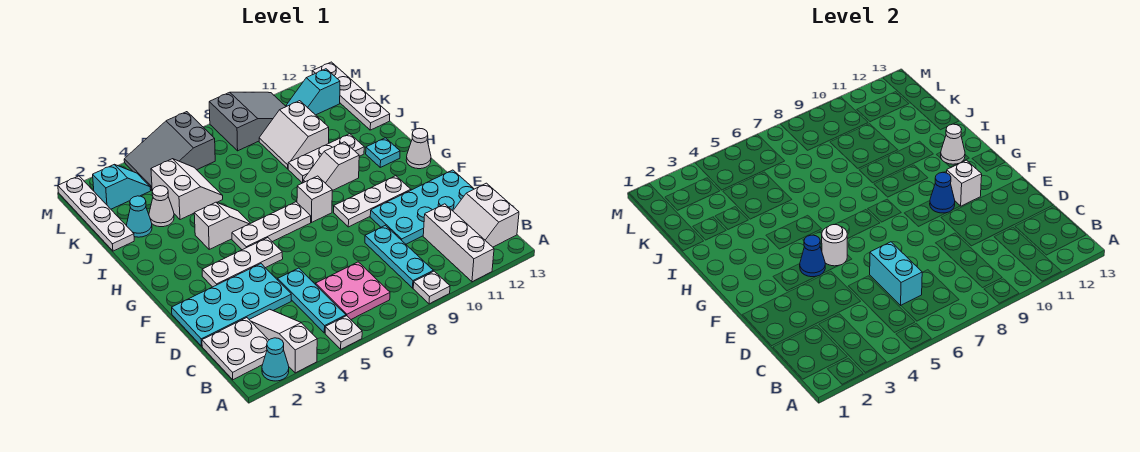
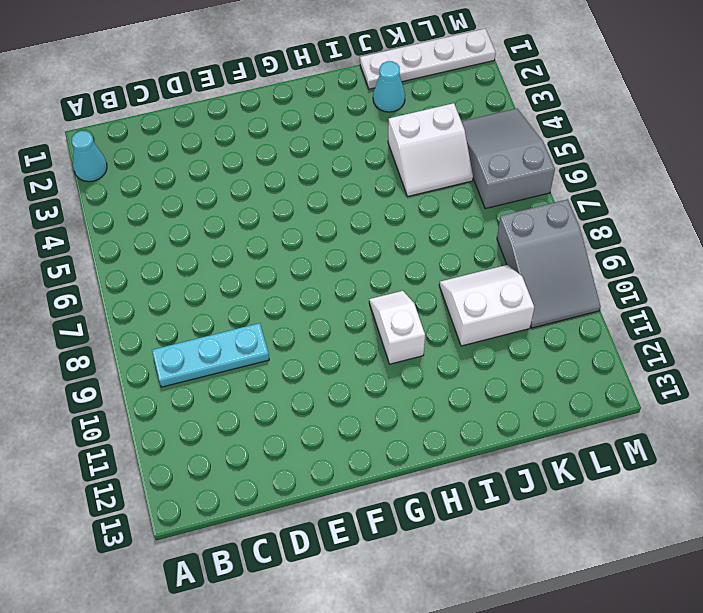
none -> white 1x3 slope [249,309,317,373]
none -> white 1x1 plate [325,316,362,349]
none -> white 1x1 plate [413,271,450,304]
none -> white 1x3 brick [423,204,494,282]

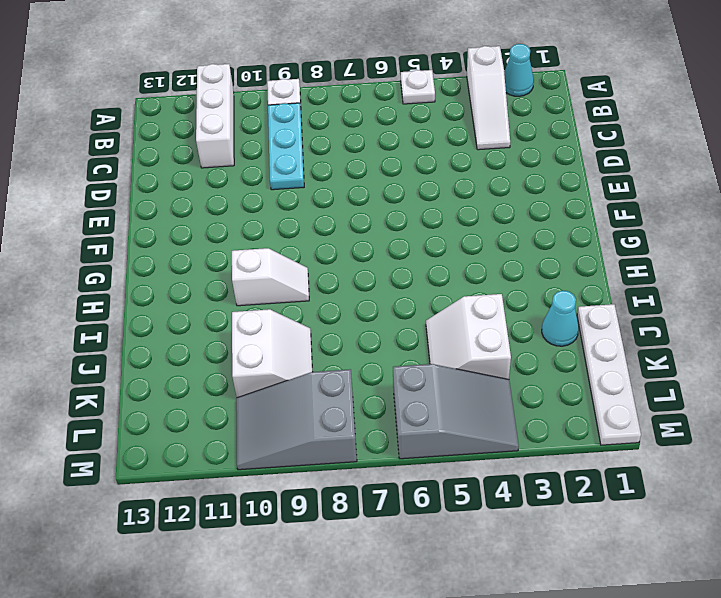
none -> white 2x2 plate [202,318,269,380]
none -> cyan 1x3 plate [278,268,346,333]
none -> pink 2x2 plate [316,262,390,319]
none -> white 2x2 slope [453,183,519,247]

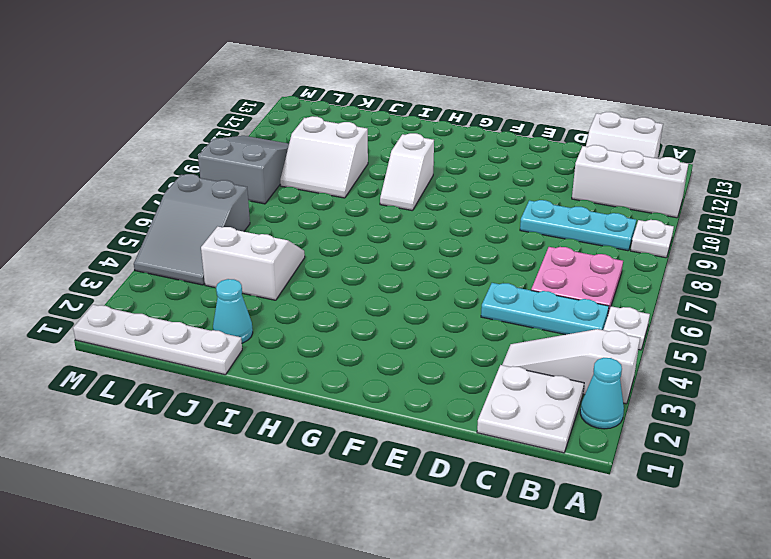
none -> cyan 2x4 plate [172,264,291,346]
none -> cyan 2x4 plate [370,170,474,244]
none -> white 1x3 plate [202,238,283,287]
none -> white 1x3 plate [334,176,411,227]

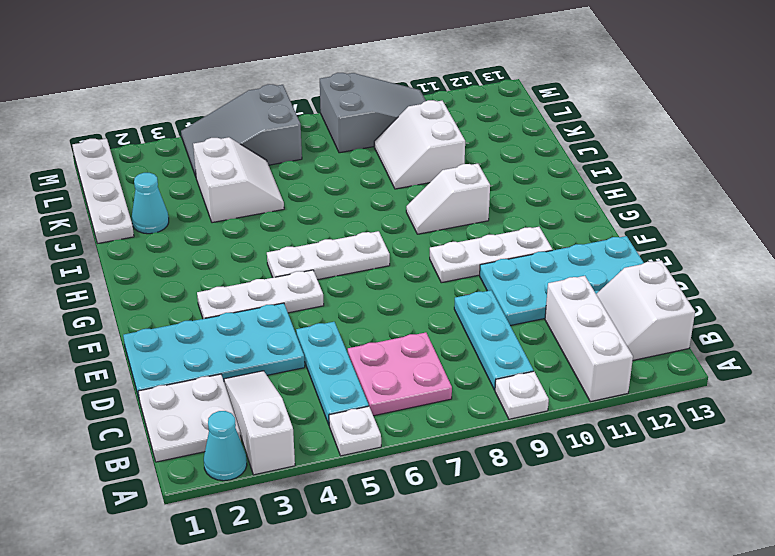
none -> white 1x1 brick [297,176,332,222]
none -> white 1x1 cone [406,128,431,169]
none -> white 1x2 slope [194,202,250,249]
none -> cyan 1x1 plate [366,138,400,167]

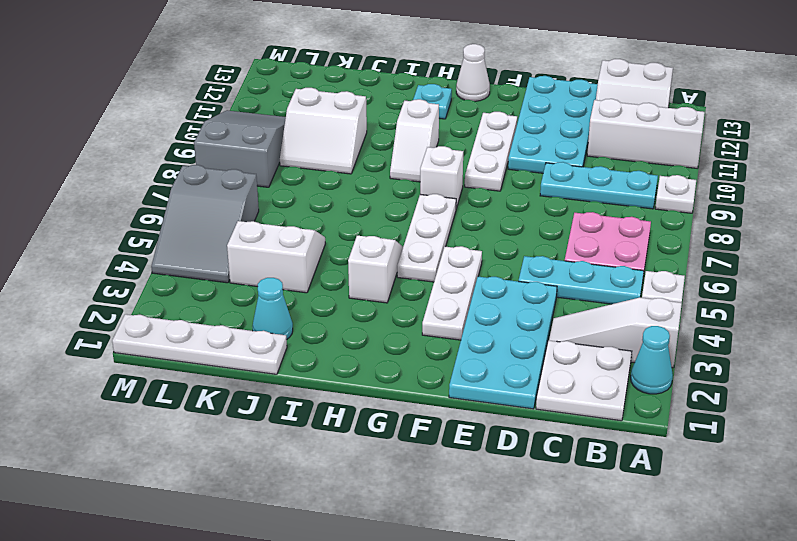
none -> white 1x3 plate [288,134,364,183]
none -> white 1x1 cone [149,186,174,227]
none -> white 1x4 plate [312,62,390,130]
none -> cyan 1x2 slope [93,164,151,209]

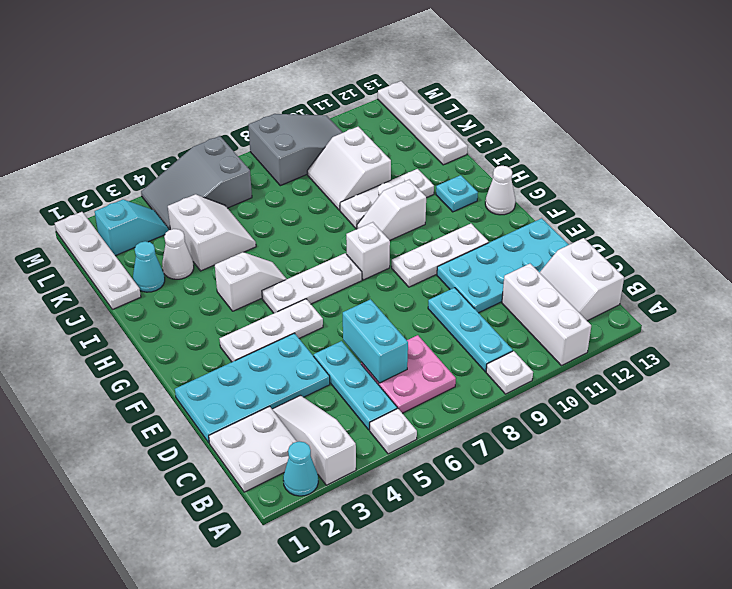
none -> cyan 1x2 slope [286,69,340,115]
none -> blue 1x1 cone [800,235,825,277]
none -> white 1x1 round brick [822,225,847,266]
none -> blue 1x1 cone [930,172,955,213]

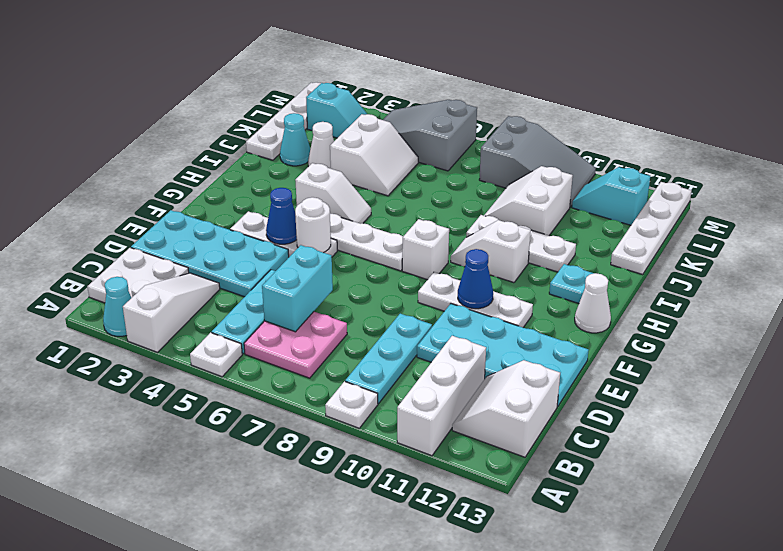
none -> white 1x1 brick [947,160,982,206]
none -> white 1x1 cone [941,124,965,164]

